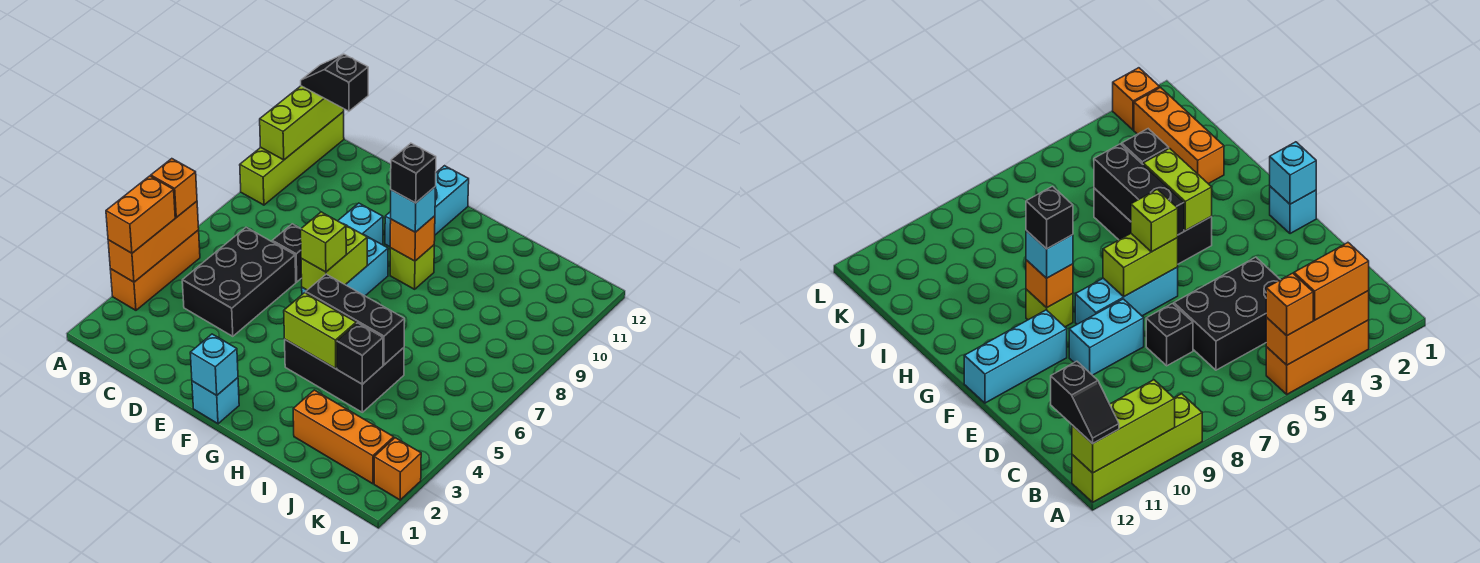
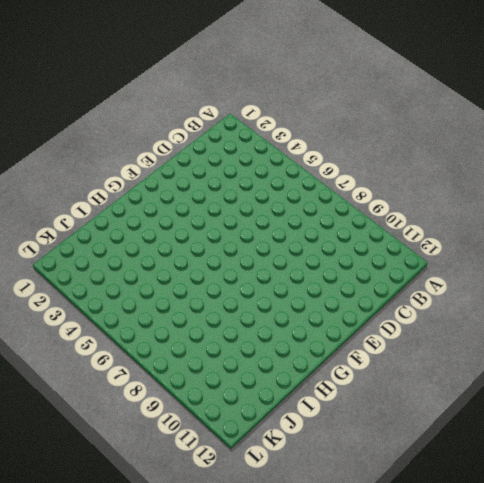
none -> orange 1x3 brick [110,230,200,310]
none -> lime 1x4 brick [240,112,344,205]
none -> black 2x3 brick [182,227,296,336]

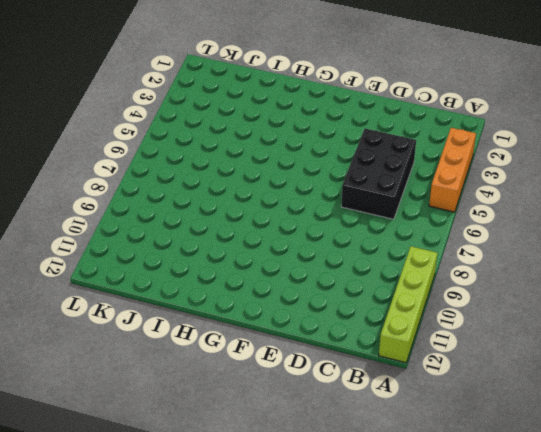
none -> black 1x1 brick [272,224,302,282]
none -> cyan 1x2 brick [338,203,383,245]
none -> cyan 1x1 brick [192,378,239,424]

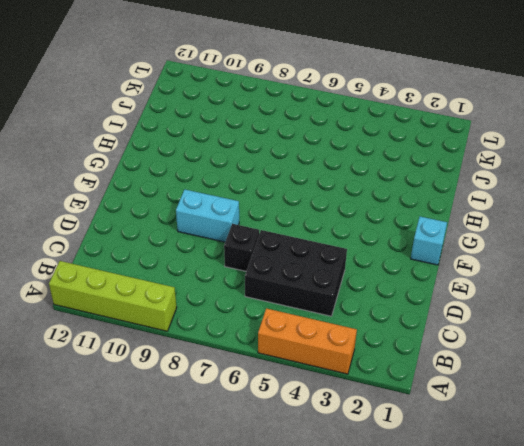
none -> cyan 1x3 brick [302,235,388,296]
none -> cyan 1x3 brick [385,166,469,247]
none -> black 2x3 brick [285,340,404,412]

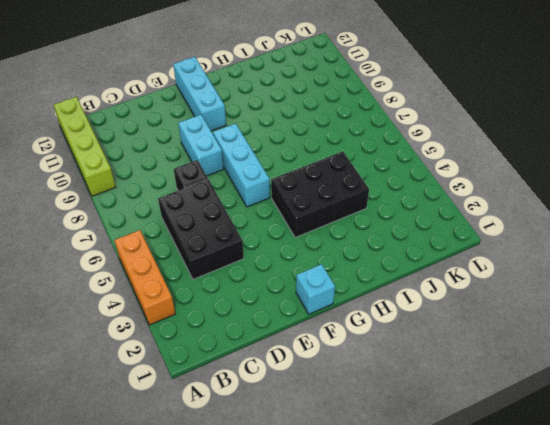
none -> lime 1x1 brick [390,245,434,289]
none -> orange 1x3 brick [293,390,394,484]
none -> orange 1x1 brick [374,438,421,500]

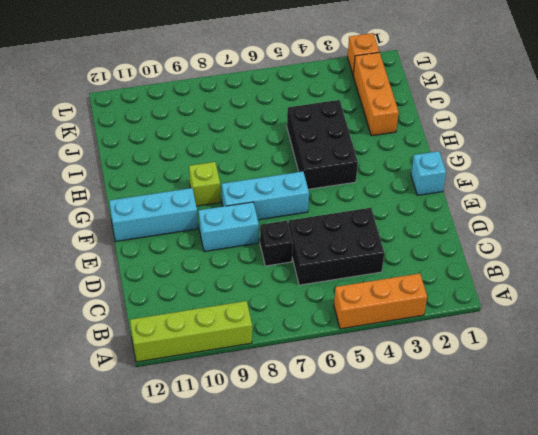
none -> orange 1x3 brick [108,201,199,282]
none -> lime 1x3 brick [260,86,344,160]
none -> cyan 1x1 brick [190,334,238,395]

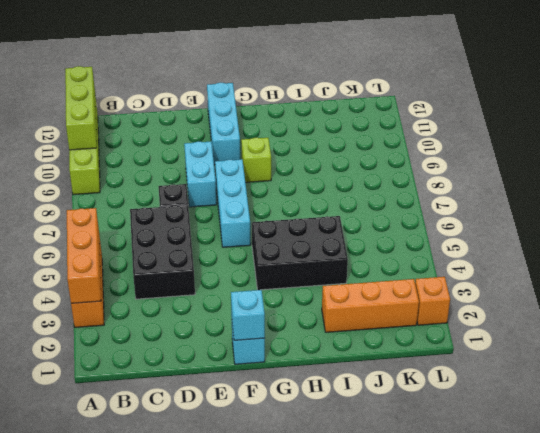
none -> lime 1x2 brick [301,224,367,290]
none -> lime 1x2 brick [284,293,356,369]
none -> black 1x3 brick [306,274,404,365]

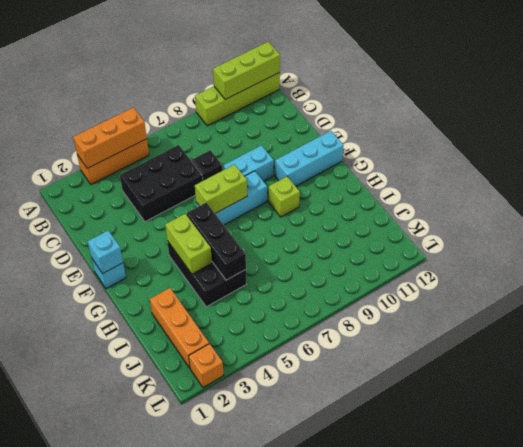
none -> orange 1x1 brick [390,216,435,261]
none -> black 1x1 brick [337,323,383,384]
none -> orange 1x2 brick [106,176,175,253]

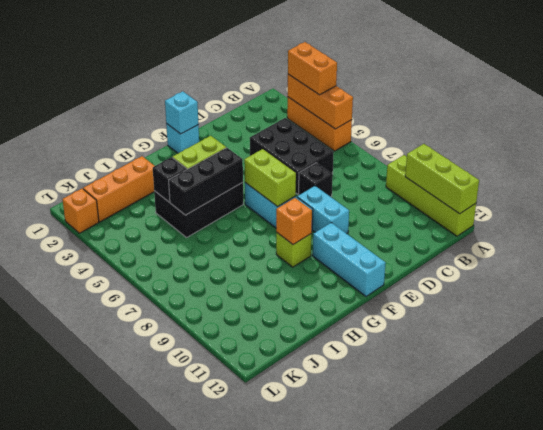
none -> orange 1x1 brick [151,159,197,217]
none -> black 1x2 slope [301,54,368,111]
none -> lime 1x1 brick [301,212,346,272]

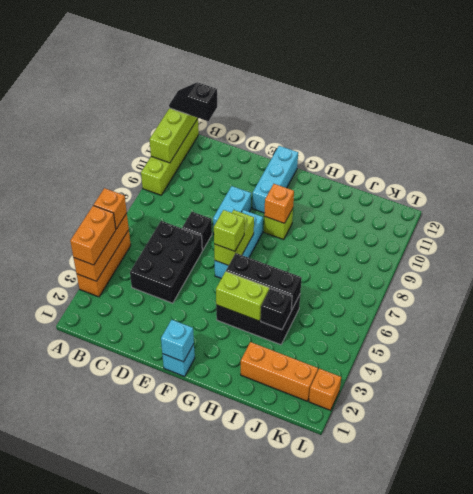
none -> cyan 1x1 brick [391,187,436,232]
none -> black 1x1 brick [391,143,436,203]

